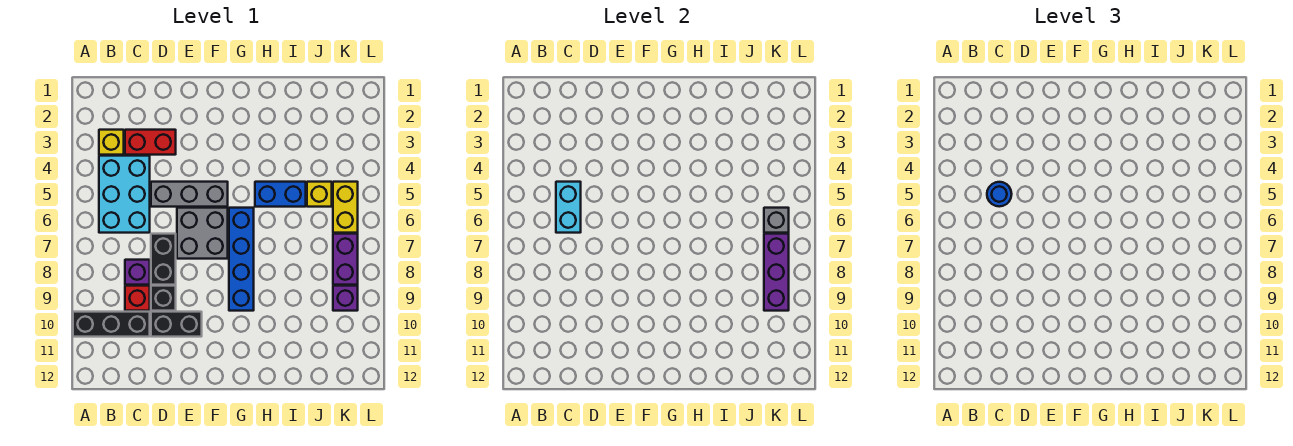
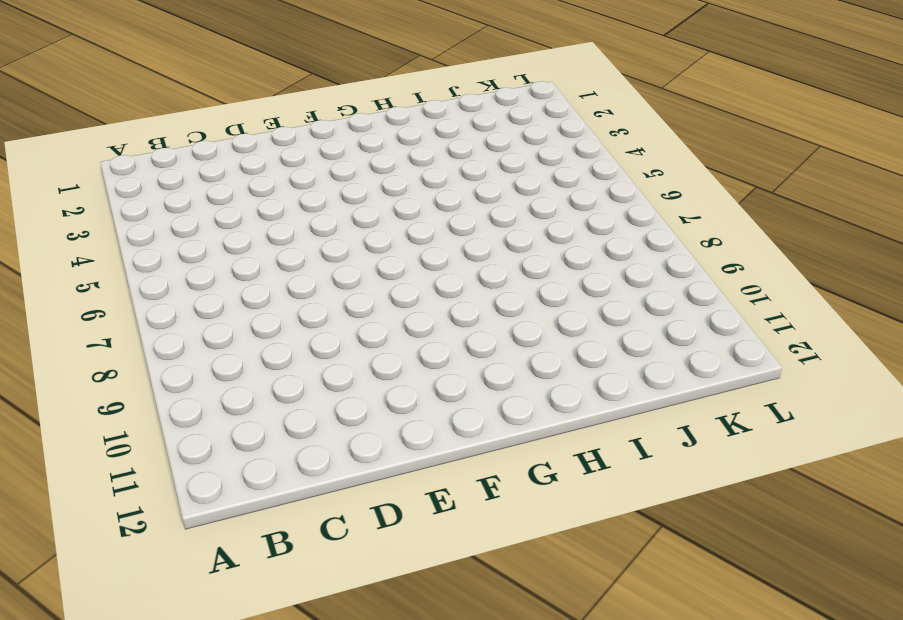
none -> black 1x3 brick [73,312,150,337]
none -> yellow 1x1 brick [99,130,124,155]
none -> cyan 2x3 brick [99,156,150,233]

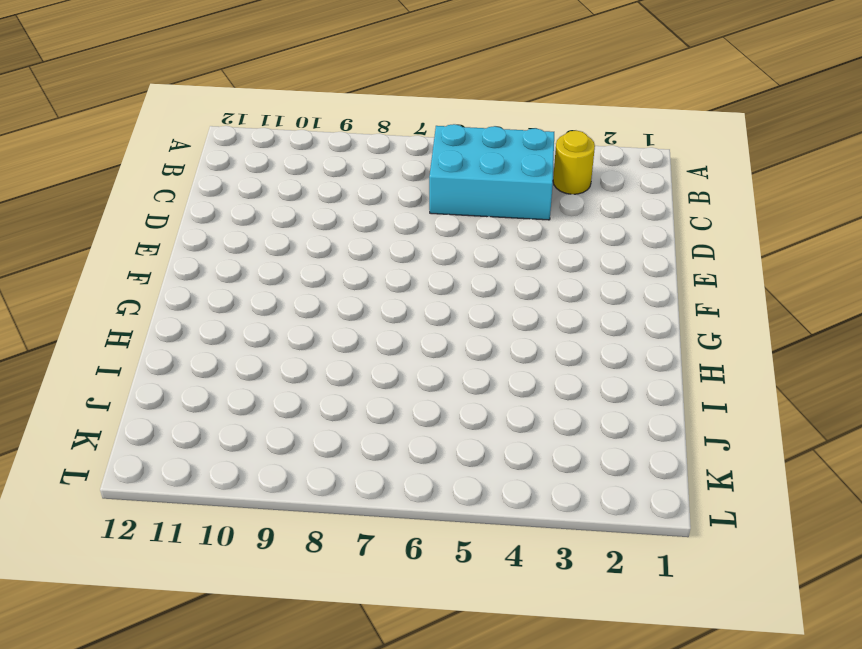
yellow 1x1 round brick [553,131,595,194] -> yellow 1x1 brick [99,130,124,155]
none -> black 1x3 brick [73,312,150,337]
none -> red 1x2 brick [125,130,176,155]
none -> purple 1x1 brick [125,260,150,285]

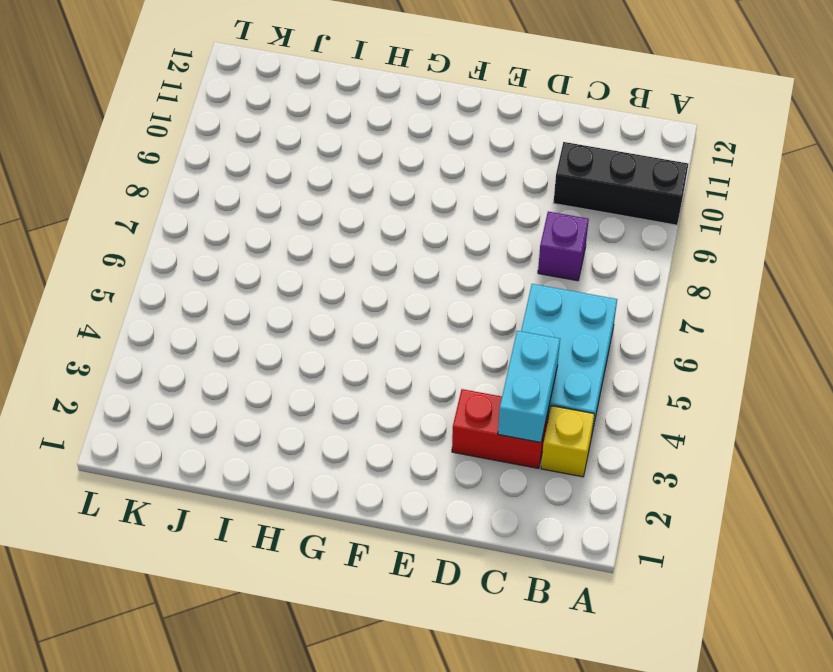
cyan 1x2 brick [498,331,560,443] -> cyan 1x2 brick moved to [556,182,581,233]
none -> red 1x1 brick [125,286,150,311]
none -> grey 1x3 brick [151,182,228,207]
none -> black 1x2 brick [151,234,176,285]

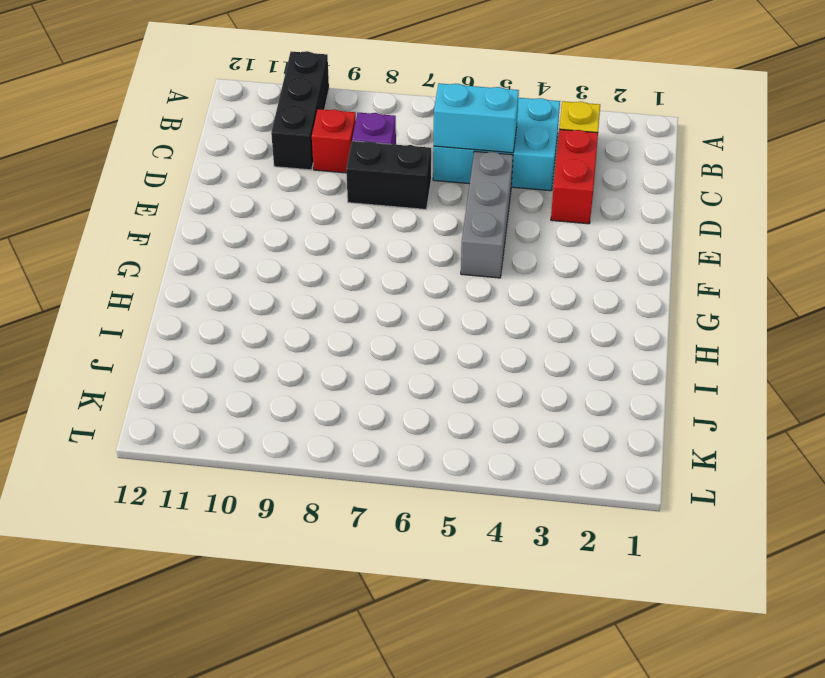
none -> black 1x1 brick [151,286,176,311]
none -> black 1x2 brick [151,312,202,337]
none -> grey 2x2 brick [177,208,228,259]

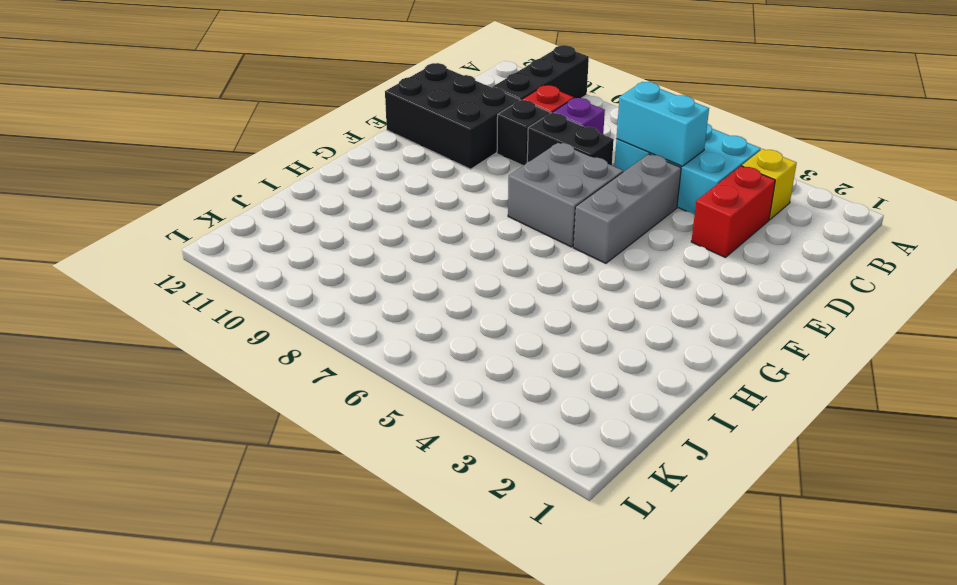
black 2x3 brick [385,63,519,169] -> black 1x2 brick [151,312,202,337]
none -> blue 1x4 brick [229,208,254,311]
none -> blue 1x2 brick [255,182,306,207]
none -> yellow 1x1 brick [307,182,332,207]

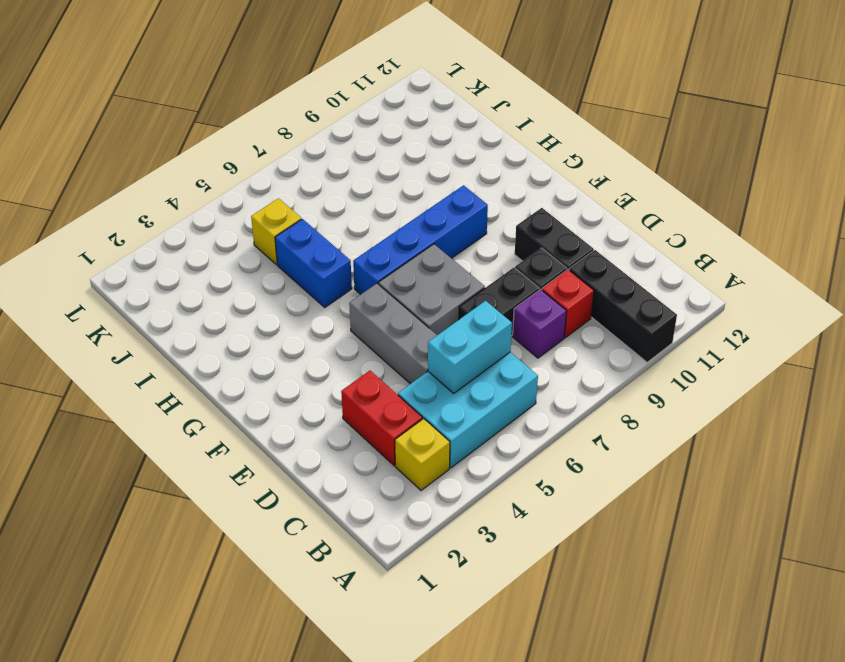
none -> yellow 1x2 brick [333,182,358,233]
none -> purple 1x2 brick [333,234,358,285]
none -> purple 1x1 brick [333,286,358,311]

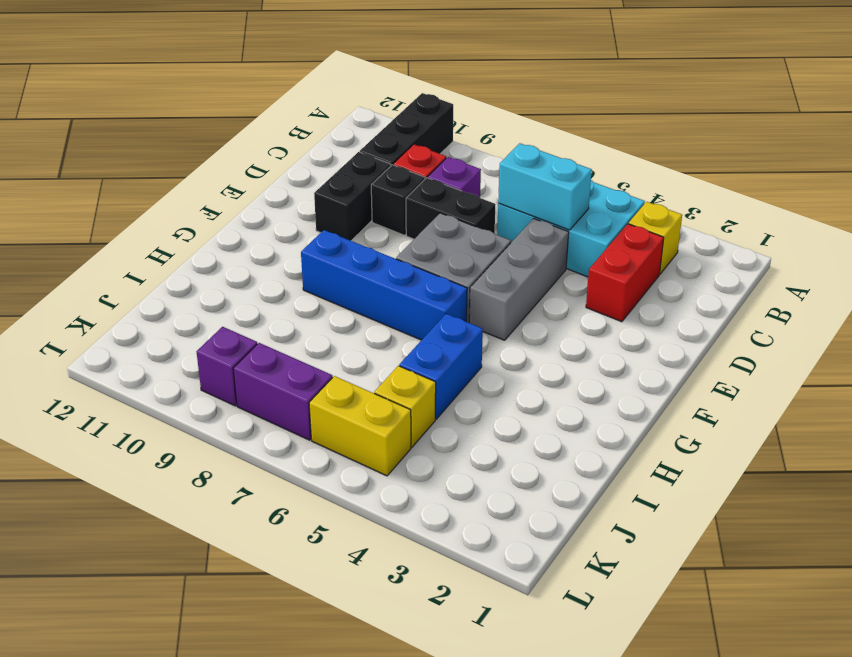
none -> grey 1x1 brick [764,208,789,233]
none -> purple 1x3 brick [764,234,789,311]
none -> blue 1x1 round brick [987,182,1012,207]

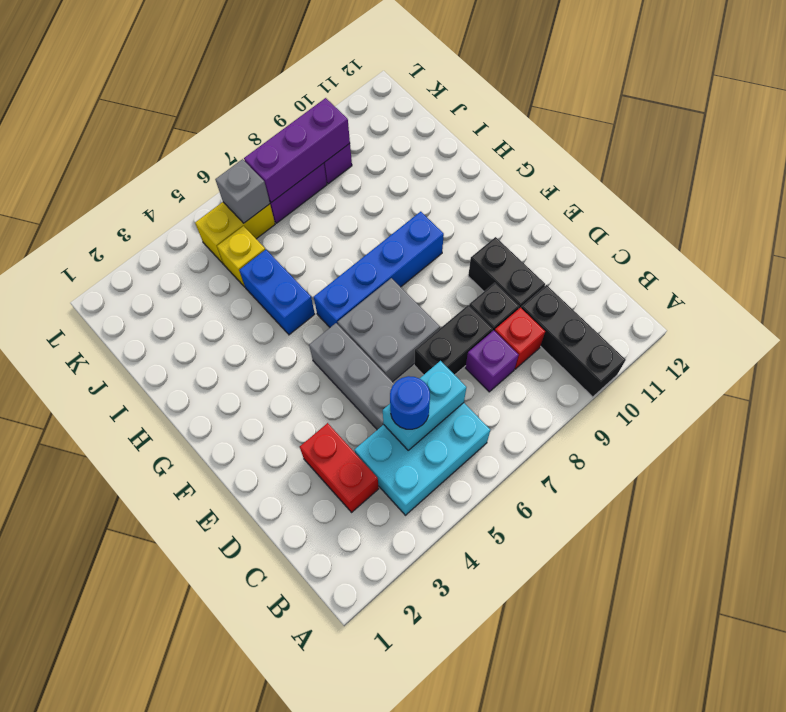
none -> yellow 1x1 brick [99,130,124,155]

